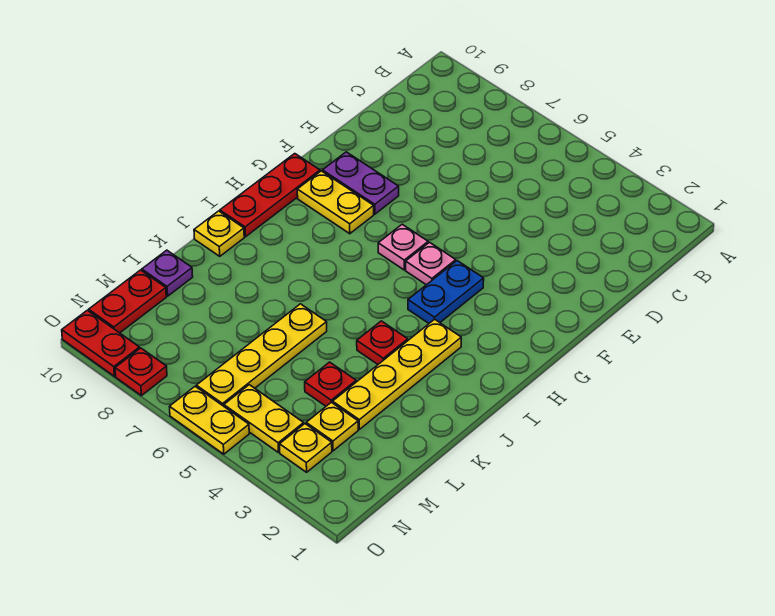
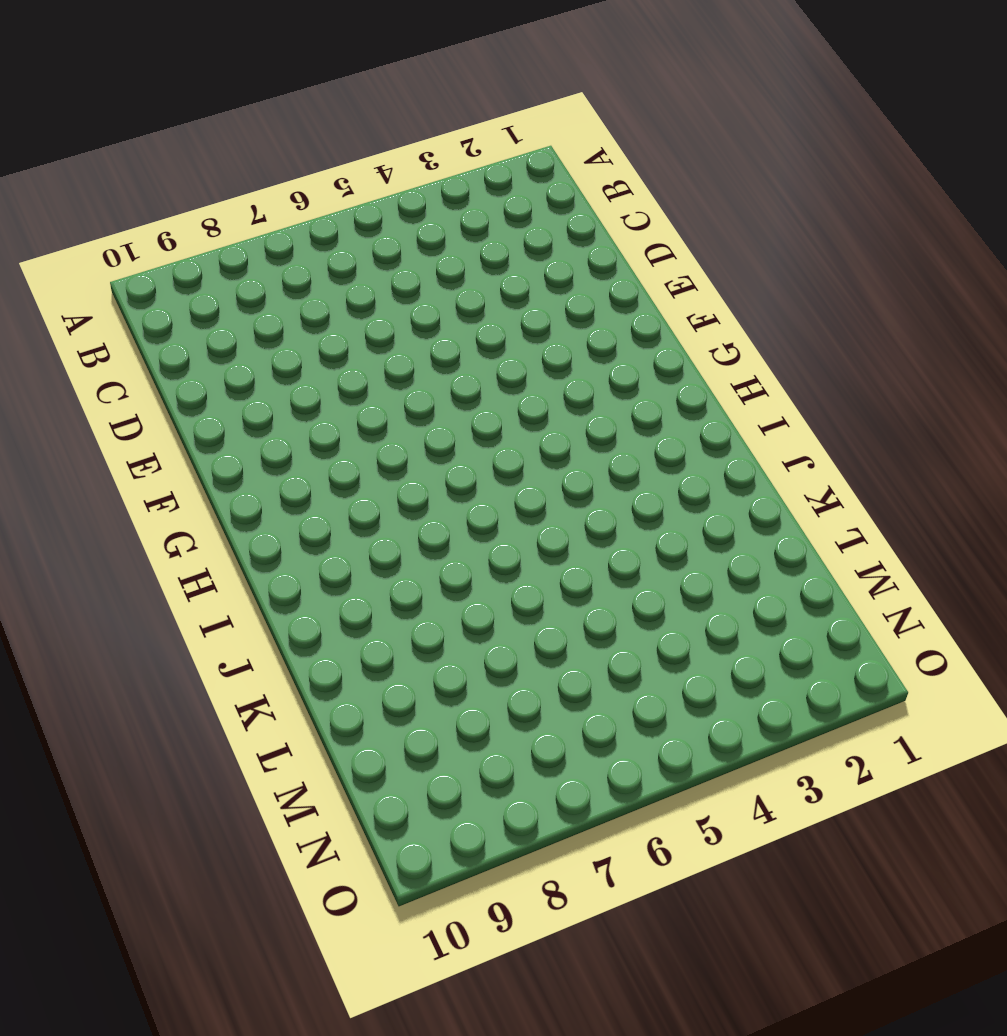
none -> purple 1x2 plate [322,152,399,214]
none -> blue 1x2 plate [408,261,484,323]
none -> pink 1x1 plate [406,242,456,285]

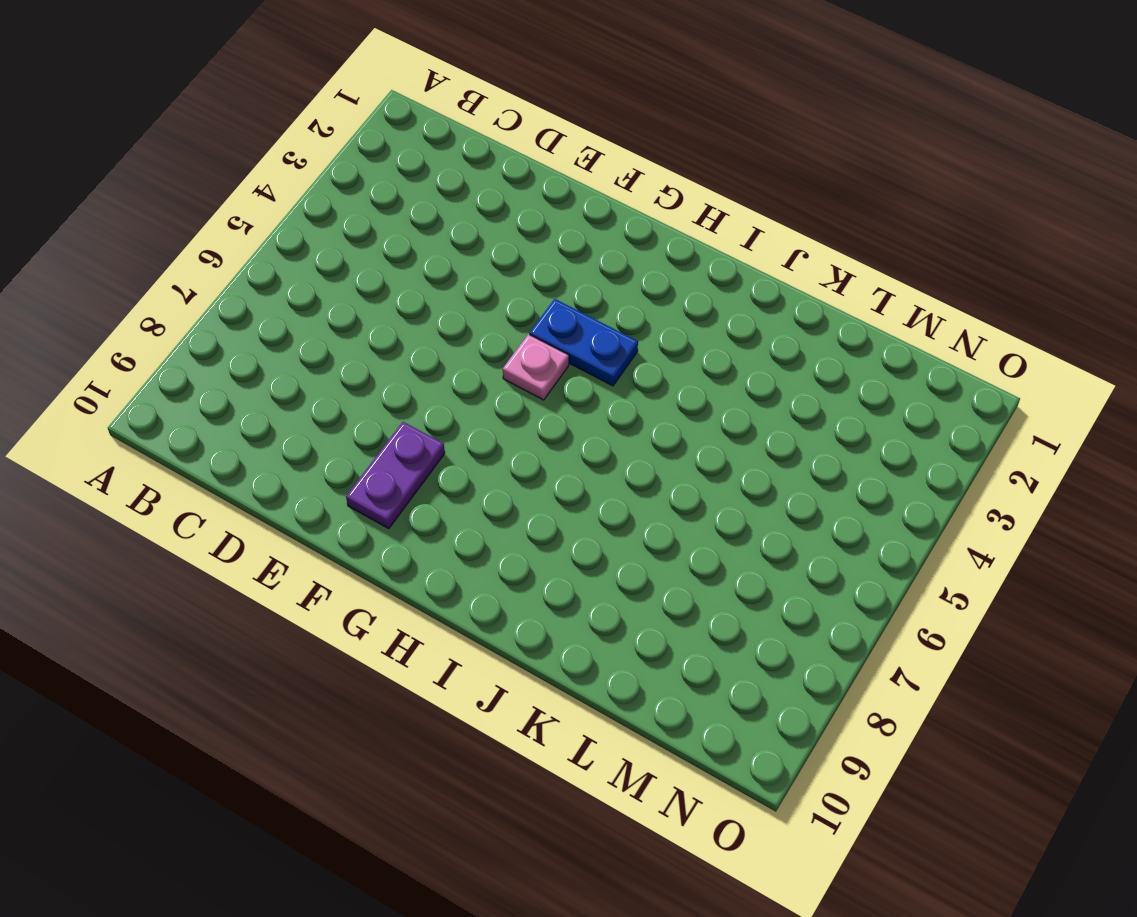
none -> pink 1x1 plate [378,224,428,270]
none -> yellow 1x2 plate [297,171,374,234]
none -> red 1x3 plate [220,154,320,237]

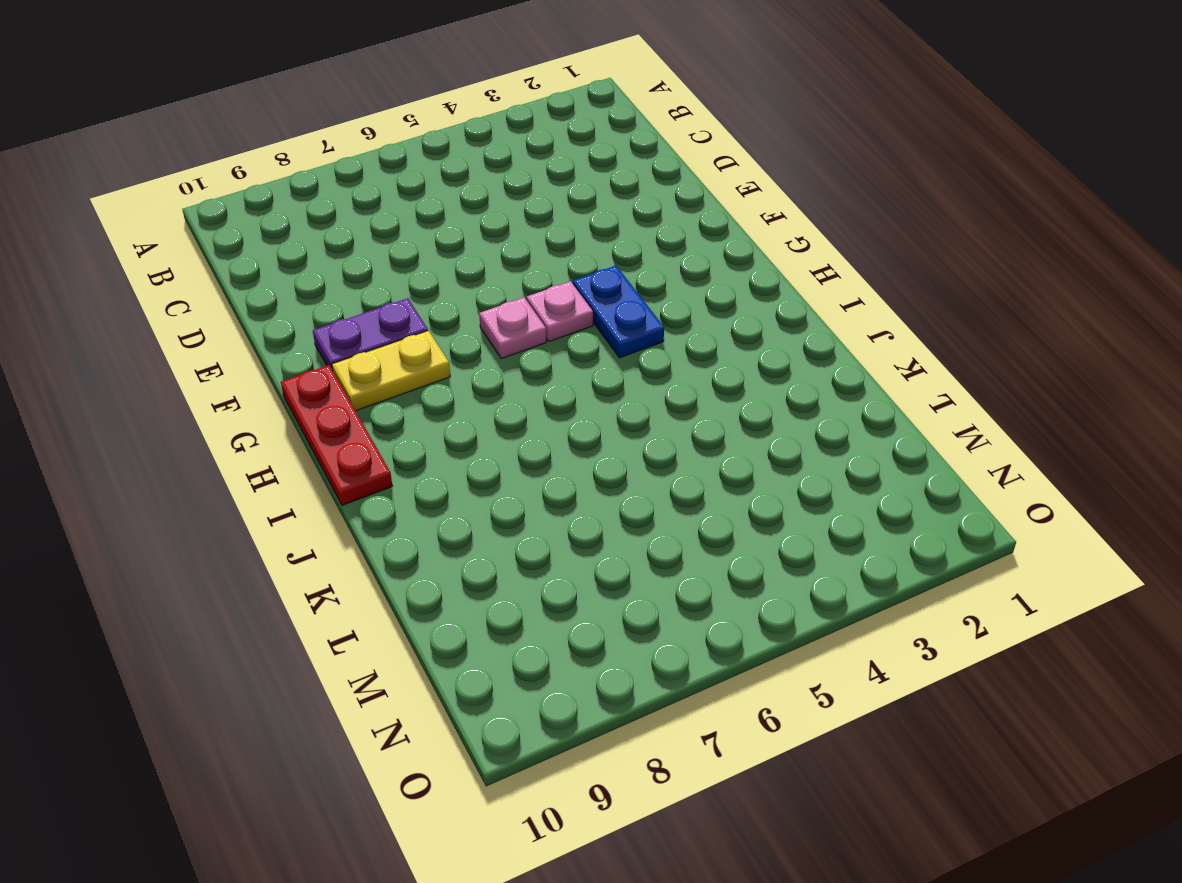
none -> yellow 1x4 plate [333,319,461,429]
none -> red 1x1 plate [357,321,408,364]
none -> yellow 1x1 plate [194,211,244,256]

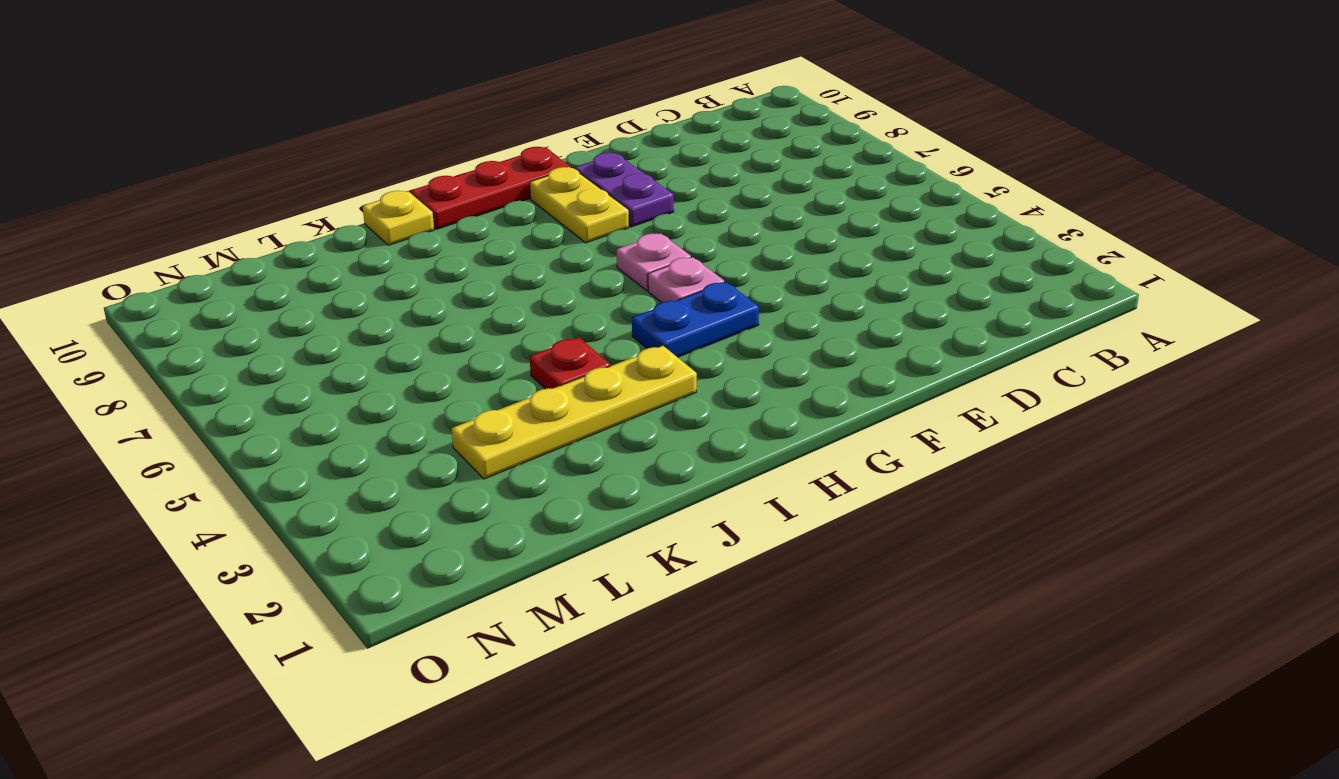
none -> yellow 1x4 plate [196,304,327,406]
none -> red 1x1 plate [305,362,356,406]
none -> purple 1x1 plate [142,250,193,296]

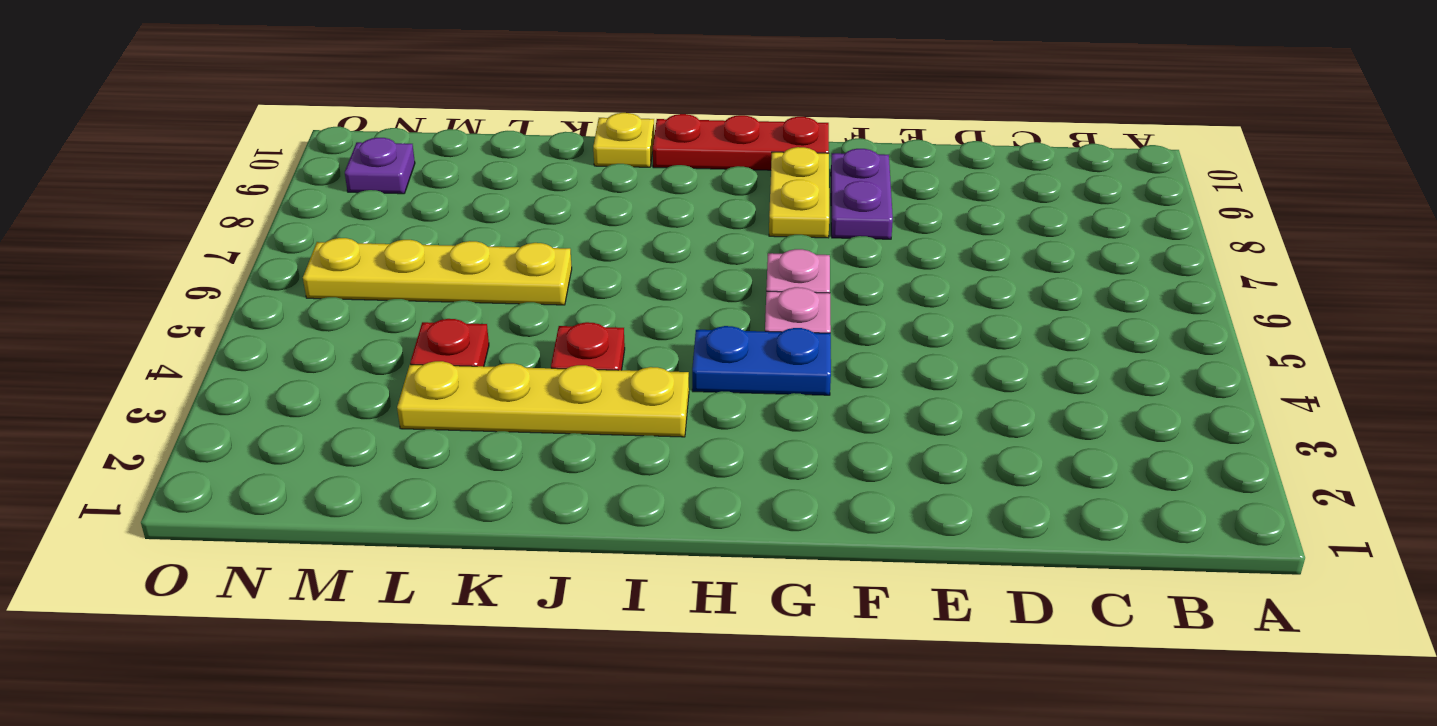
purple 1x1 plate [345,138,415,194] -> purple 1x1 plate moved to [142,250,193,296]
none -> yellow 1x1 plate [306,402,358,451]
none -> red 1x2 plate [89,270,166,333]
none -> yellow 1x1 plate [280,424,332,472]

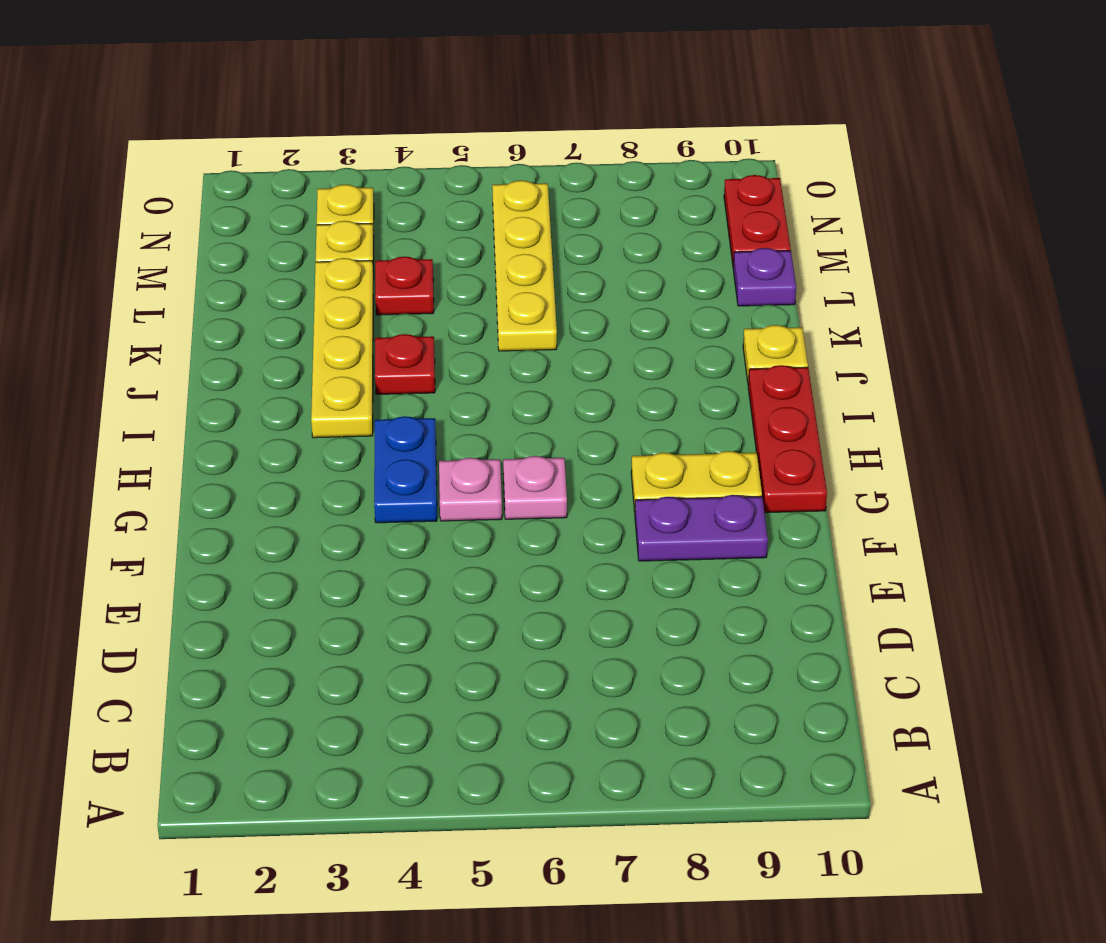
none -> yellow 1x2 plate [224,385,304,453]
none -> yellow 1x2 plate [170,386,249,454]
none -> red 1x1 plate [115,348,167,396]

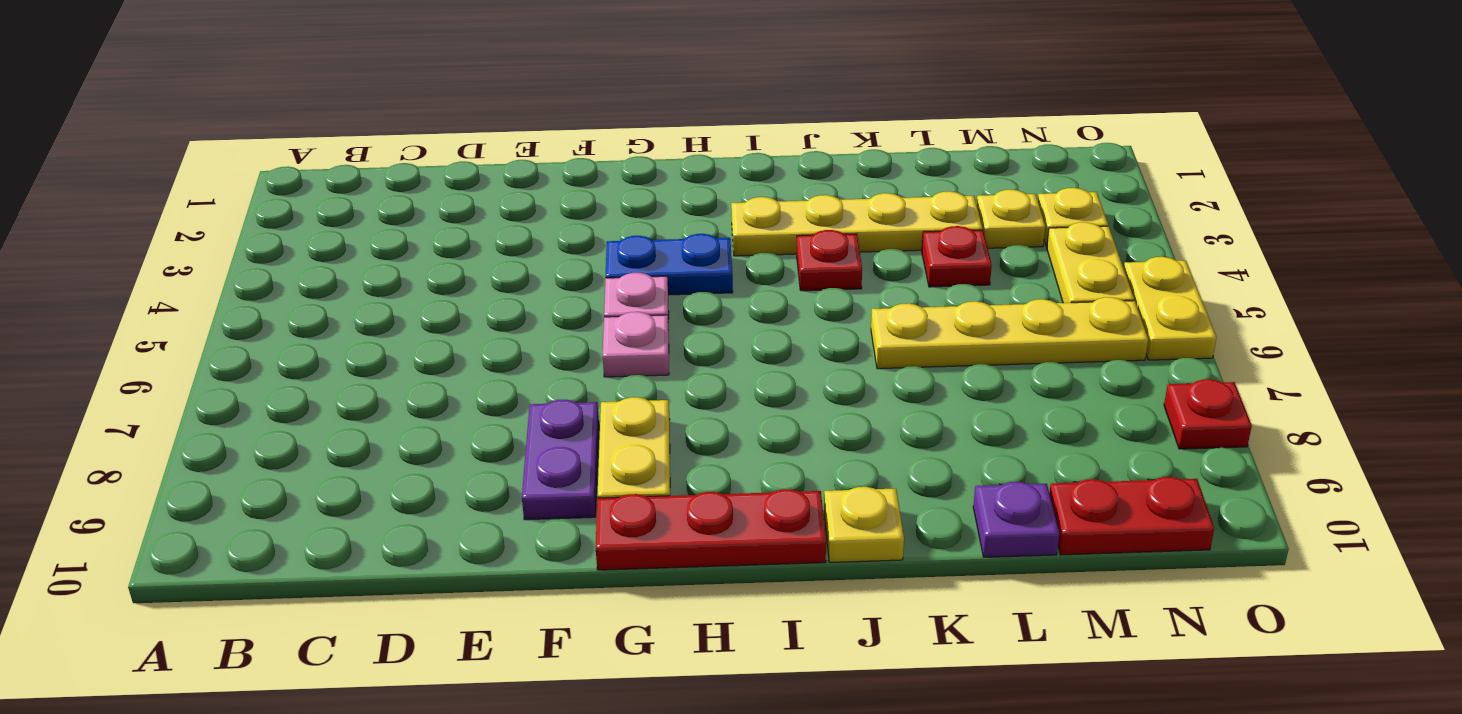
none -> red 1x2 plate [62,310,140,376]

